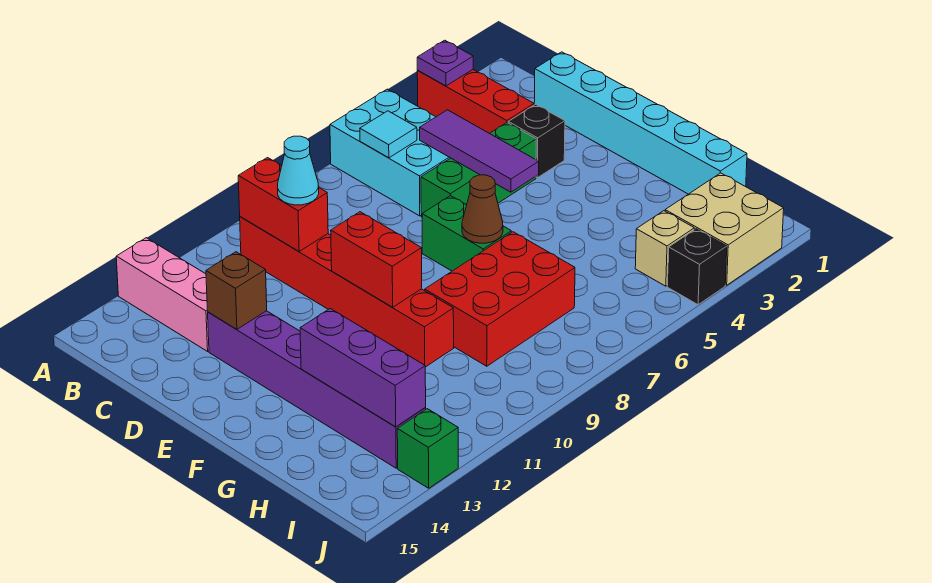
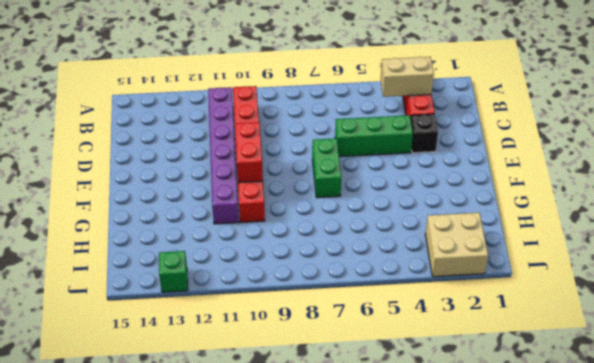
tan 1x2 brick [381,57,434,97] -> none
purple 1x6 brick [208,87,239,224] -> purple 1x6 brick moved to [208,311,426,468]
none -> cyan 2x3 brick [330,89,450,216]
none -> pink 1x3 brick [116,238,209,351]
none -> cyan 1x6 brick [534,52,747,194]

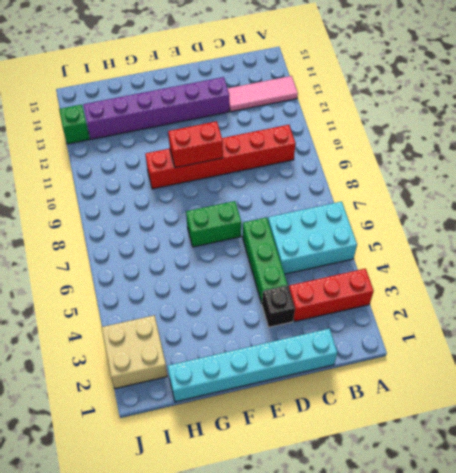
pink 1x3 tile [228,76,298,112] -> pink 1x3 brick [116,238,209,351]
none -> red 2x3 brick [425,232,575,366]
none -> tan 1x1 brick [635,211,694,286]
none -> black 1x1 brick [667,229,727,305]

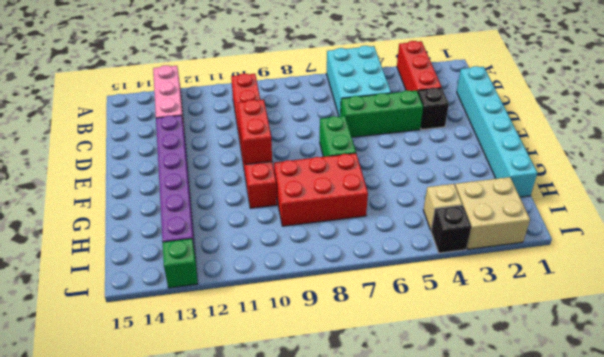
none -> purple 1x1 plate [417,40,473,86]
none -> cyan 1x1 tile [360,111,417,158]
none -> red 1x2 brick [238,158,328,251]

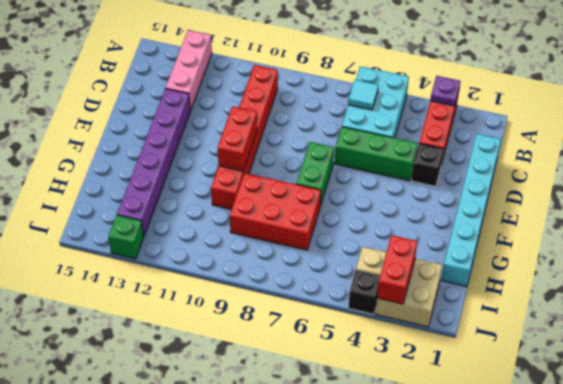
red 1x2 brick [377,235,417,304] -> red 1x2 brick moved to [238,158,328,251]
none -> purple 1x3 tile [420,110,539,192]
none -> brown 1x1 brick [206,252,267,329]
none -> brown 1x1 cone [462,175,503,243]

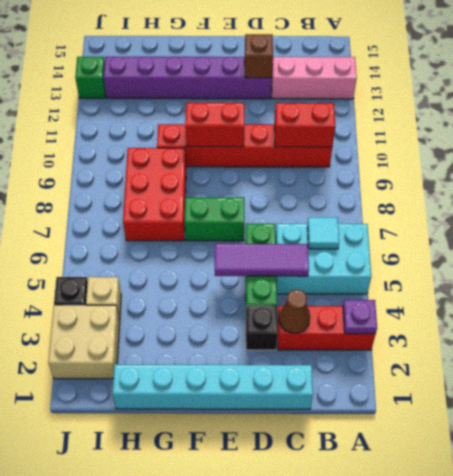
brown 1x1 cone [279,290,310,333] -> brown 1x1 cone moved to [462,175,503,243]
none -> purple 1x3 brick [300,309,426,427]
none -> cyan 1x1 cone [277,136,319,205]

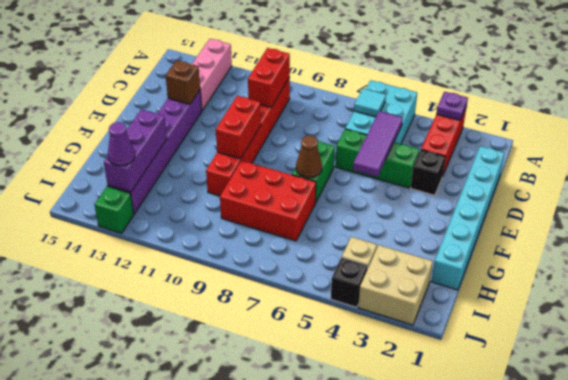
purple 1x1 cone [108,122,135,166] -> none
none -> cyan 1x1 cone [277,136,319,205]

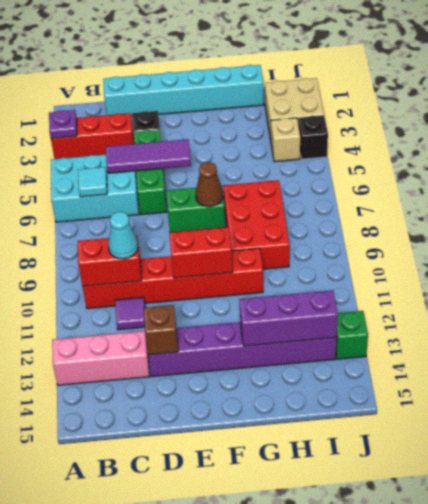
purple 1x1 tile [115,297,145,330] -> none

